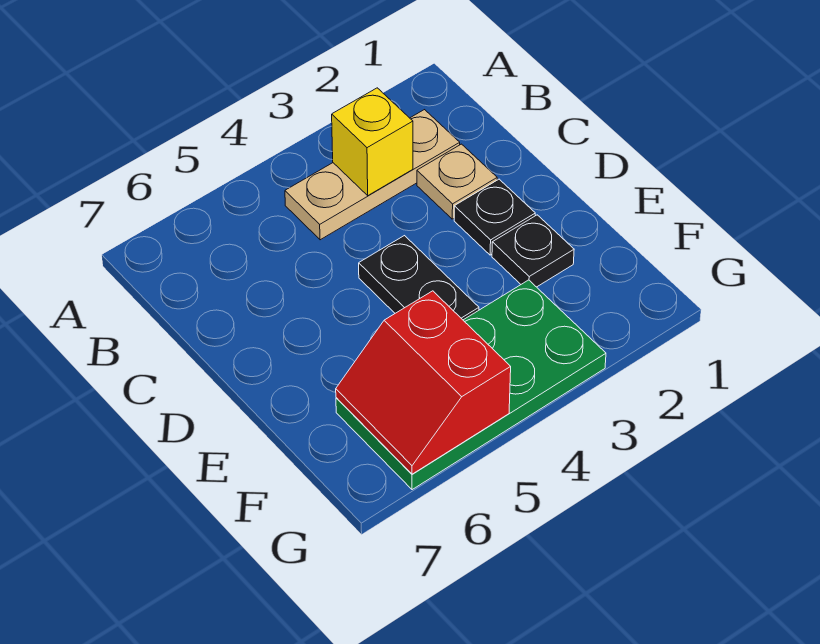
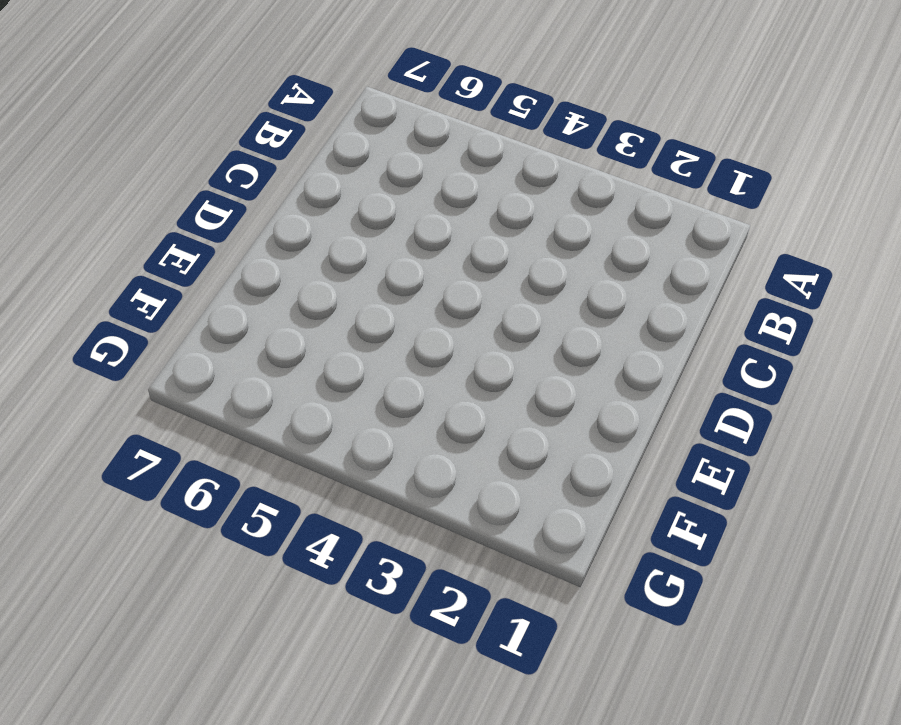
none -> tan 1x3 plate [285,110,460,240]
none -> tan 1x1 plate [417,144,497,219]

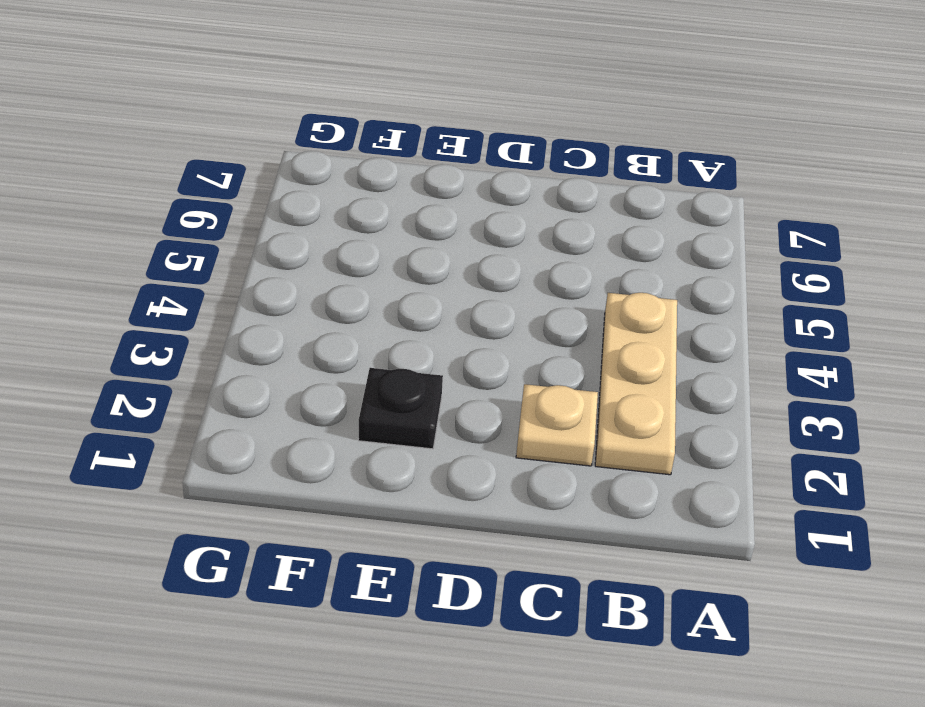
none -> black 1x1 plate [454,179,535,255]
none -> black 1x2 plate [359,236,479,320]

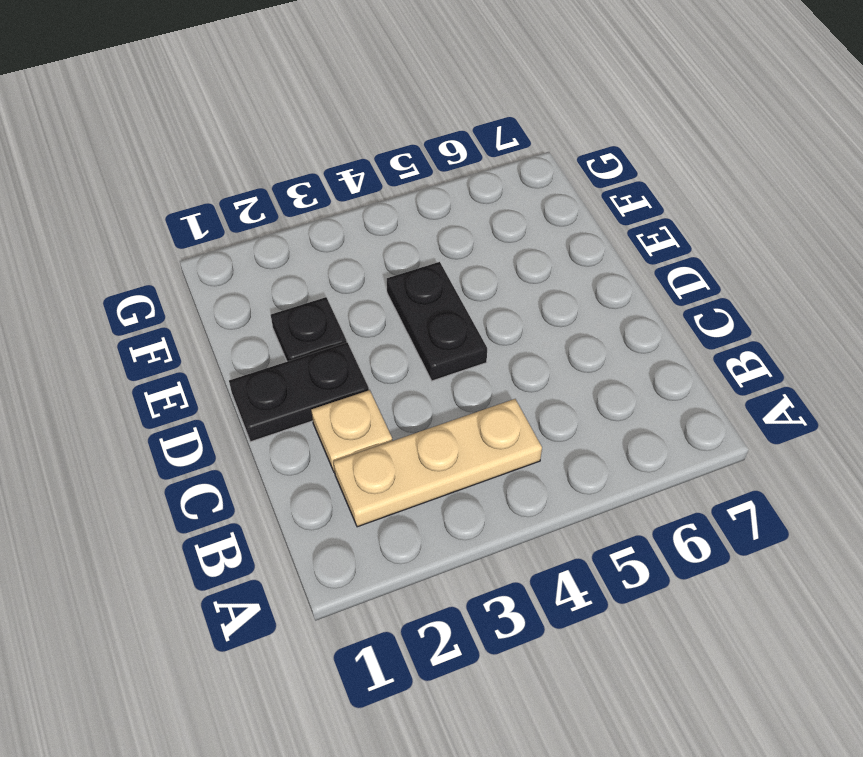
black 1x2 plate [229,342,369,442] -> black 1x1 plate [454,179,535,255]
none -> green 2x4 plate [336,280,606,490]
none -> yellow 1x1 brick [332,88,413,195]

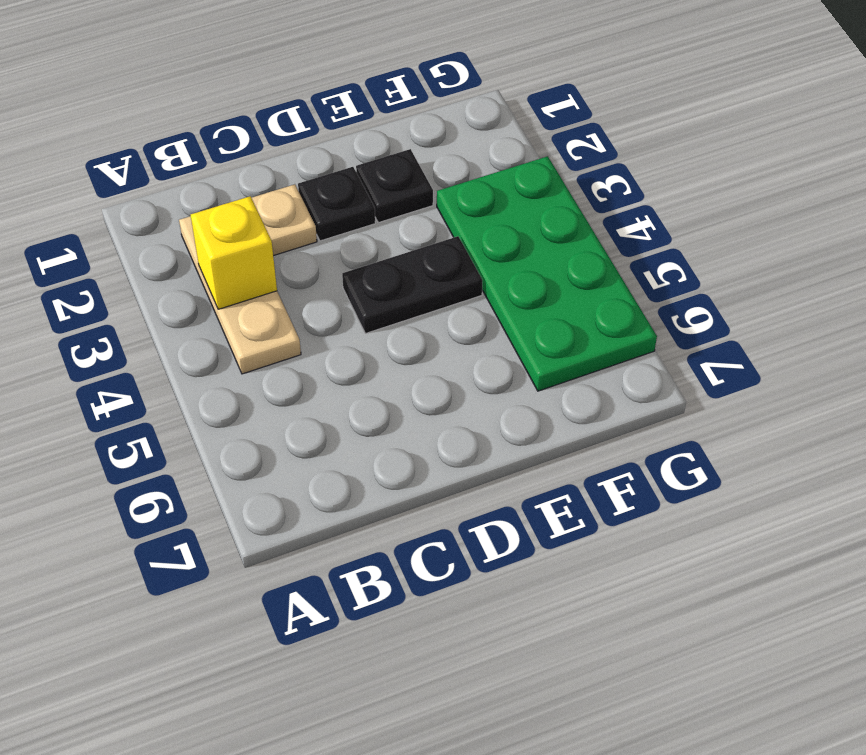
none -> red 2x2 slope [336,291,511,474]

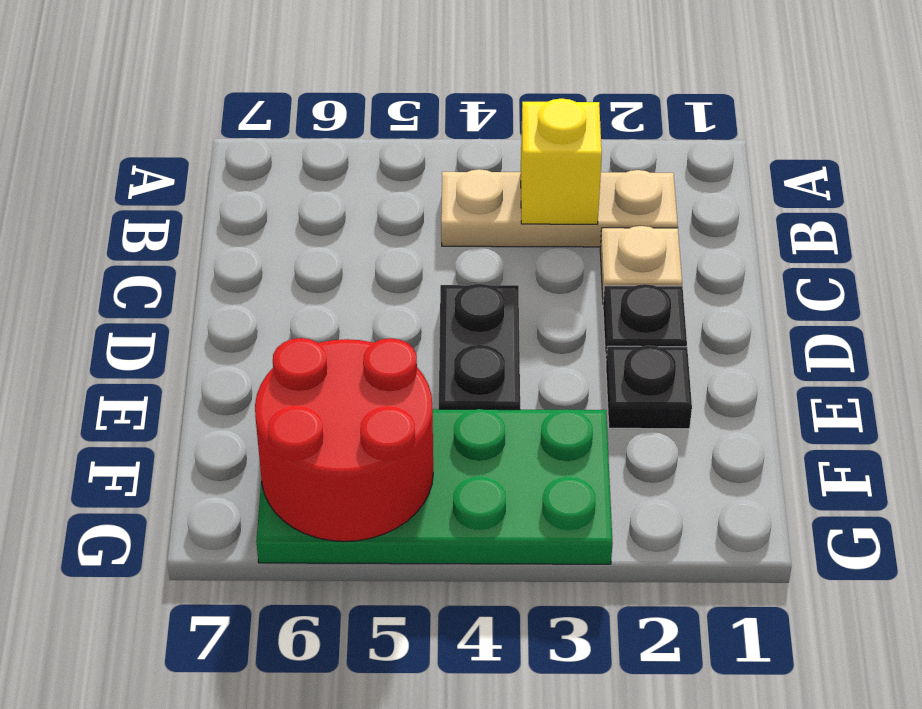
red 2x2 round brick [255,338,433,541] -> red 2x2 slope [336,291,511,474]

